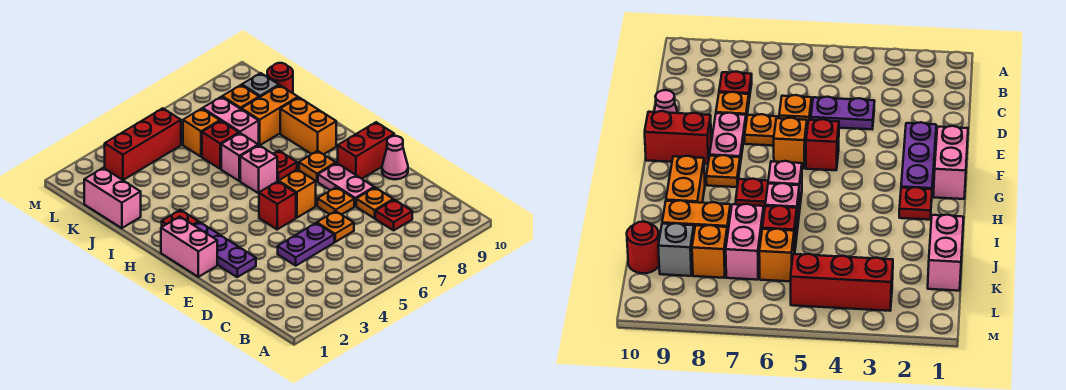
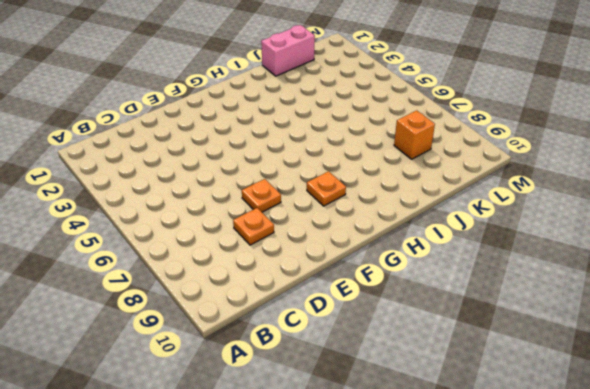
none -> red 1x1 plate [375,200,412,230]
none -> purple 1x2 plate [278,223,334,266]
none -> orange 1x1 plate [317,211,354,242]

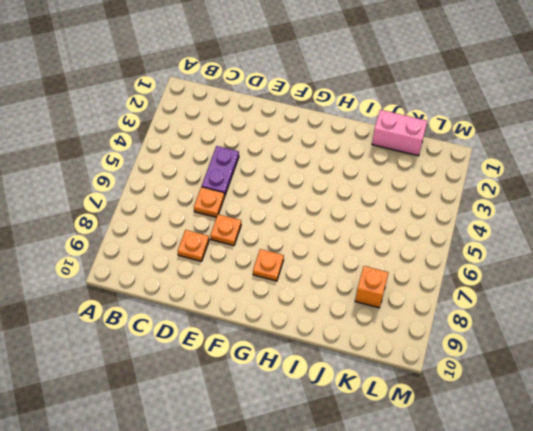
none -> red 1x1 plate [375,200,412,230]
none -> purple 1x3 plate [194,222,256,277]
none -> pink 1x2 plate [318,163,374,206]

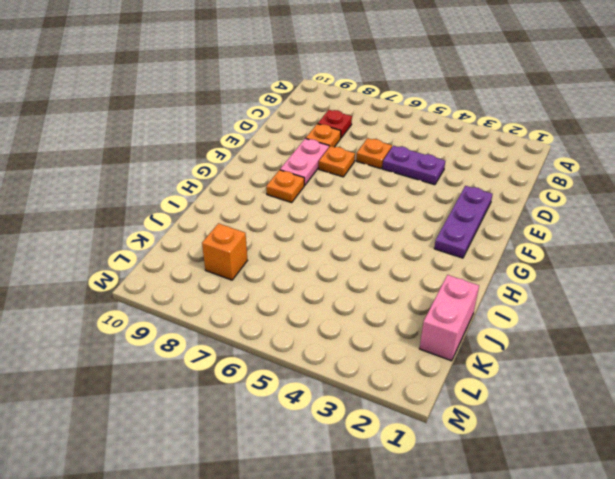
none -> pink 1x1 cone [382,136,408,179]
none -> pink 1x2 brick [161,217,217,277]
none -> red 1x1 brick [259,181,296,229]

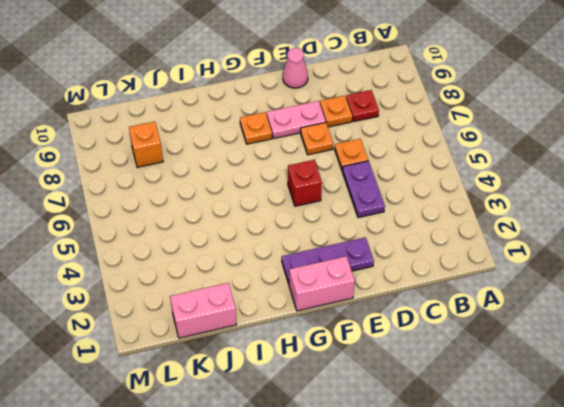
none -> orange 1x1 brick [278,170,316,218]
none -> red 1x2 brick [338,122,394,178]
none -> red 1x1 plate [162,210,198,227]

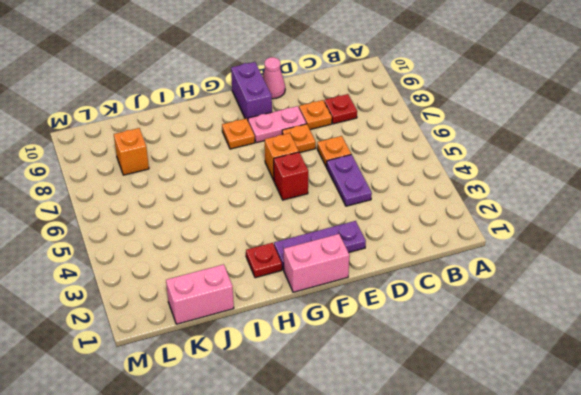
purple 1x2 brick [231,62,272,120] -> red 1x2 brick [338,122,394,178]
none -> pink 1x1 brick [240,145,277,193]
none -> red 1x1 plate [273,151,297,181]
none -> orange 1x2 brick [280,98,336,154]

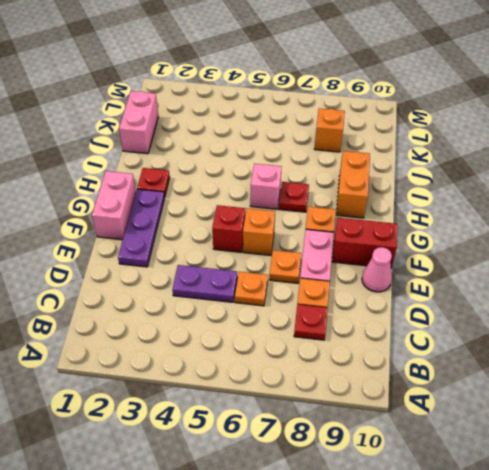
none -> pink 1x1 brick [221,133,258,181]
none -> red 1x1 brick [202,121,239,169]
none -> pink 1x2 brick [203,97,259,145]

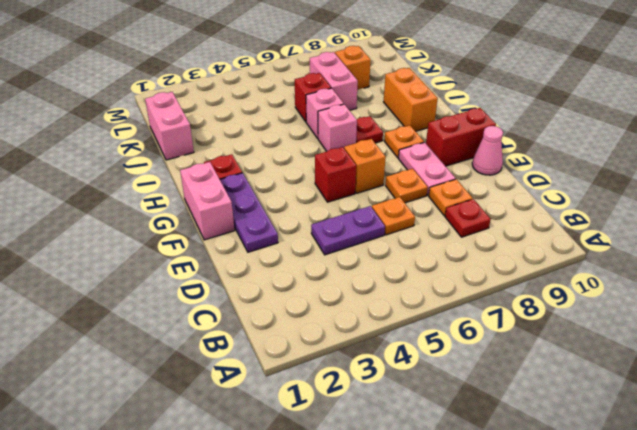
none -> orange 1x2 brick [242,85,298,145]
none -> orange 1x1 brick [183,109,220,157]
none -> grey 1x1 brick [242,73,279,97]

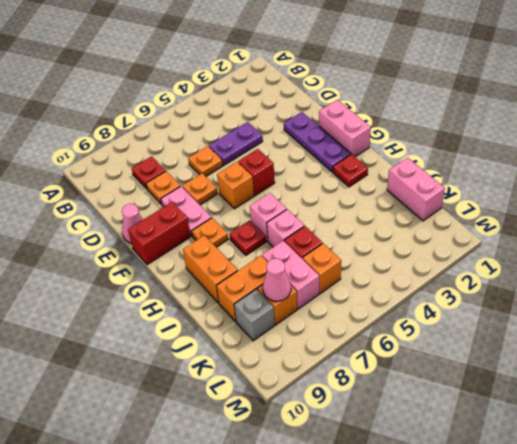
pink 1x1 cone [263,259,291,301] -> none
none -> red 1x1 round brick [267,63,293,93]
none -> red 1x3 brick [105,108,181,180]

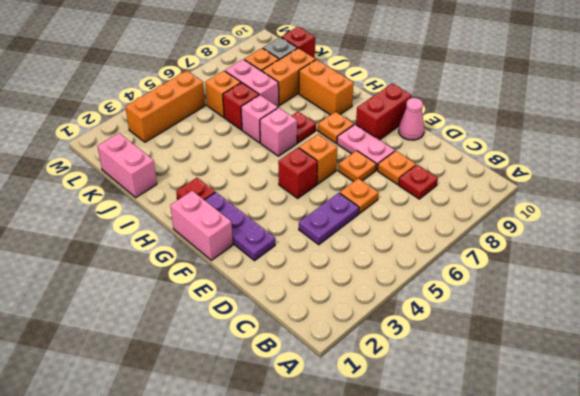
red 1x1 brick [281,27,315,58] -> red 1x1 round brick [267,63,293,93]
orange 1x3 brick [125,71,205,142] -> red 1x3 brick [105,108,181,180]

